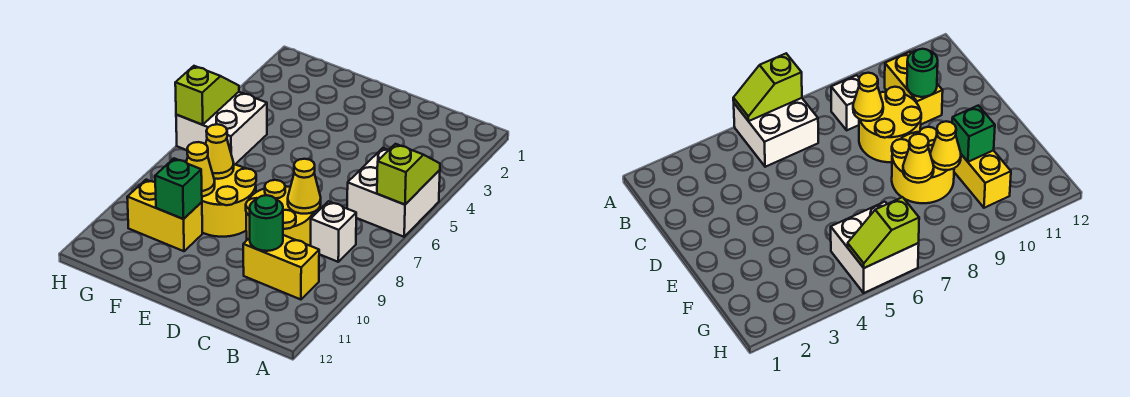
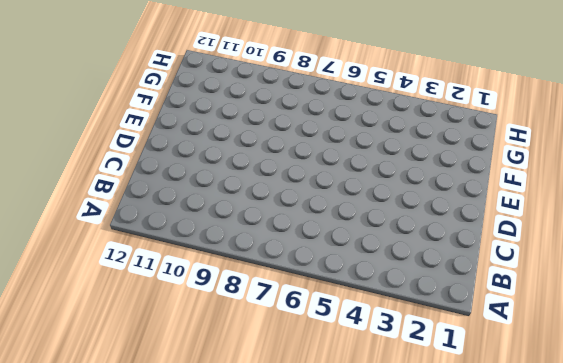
none -> white 2x2 brick [347,148,440,237]
none -> white 1x1 brick [311,201,356,262]
none -> yellow 1x2 brick [243,235,319,300]

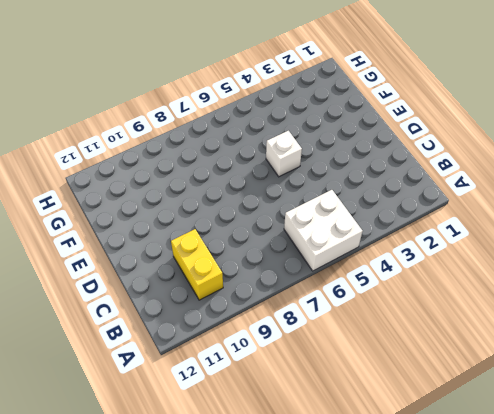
white 1x1 brick [266,131,302,177] -> white 1x1 brick moved to [311,201,356,262]
none -> yellow 2x2 round brick [246,180,314,246]
none -> yellow 2x2 round brick [202,164,256,237]
none -> yellow 1x2 brick [127,180,202,251]

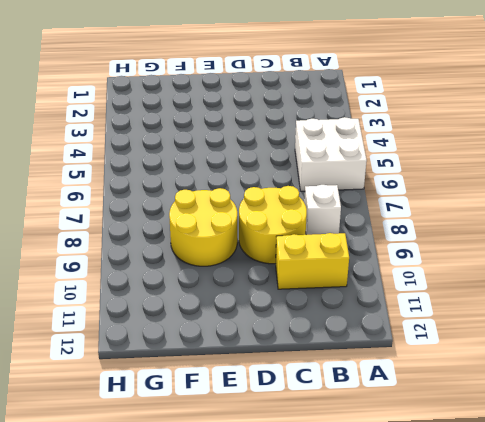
none -> yellow 1x2 brick [127,180,202,251]
none -> white 2x2 brick [176,92,267,164]
none -> lime 1x2 slope [377,144,440,205]

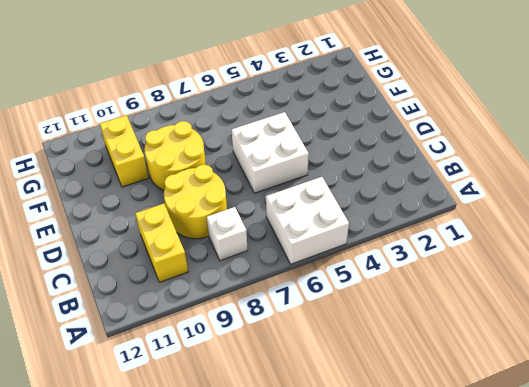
white 2x2 brick [232,112,309,193] -> white 2x2 brick moved to [176,92,267,164]
none -> lime 1x2 slope [377,144,440,205]
none -> yellow 1x1 cone [288,159,321,214]
none -> green 1x1 round brick [250,195,283,251]

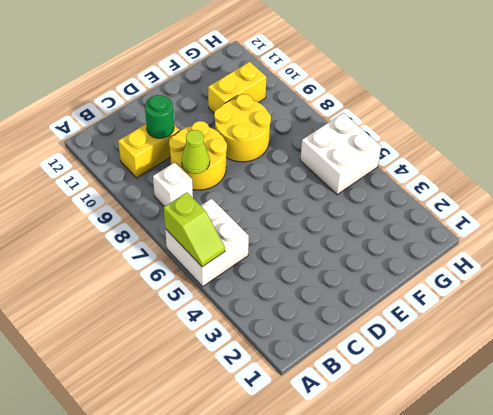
lime 1x1 cone [182,130,210,174] -> yellow 1x1 cone [288,159,321,214]
none -> yellow 1x1 cone [206,124,234,179]
none -> yellow 1x1 cone [186,142,215,196]
none -> green 1x1 brick [155,158,202,219]

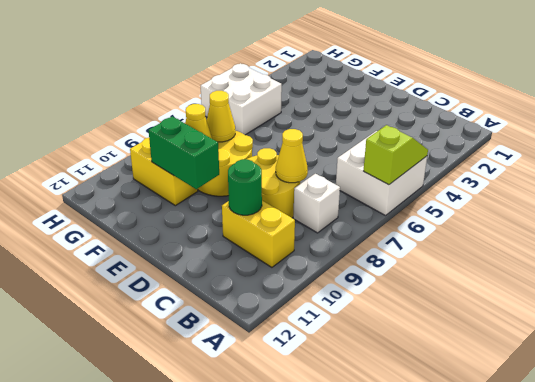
green 1x2 brick [149,116,219,189] -> green 1x1 brick [155,158,202,219]
none -> lime 1x2 slope [175,66,239,125]

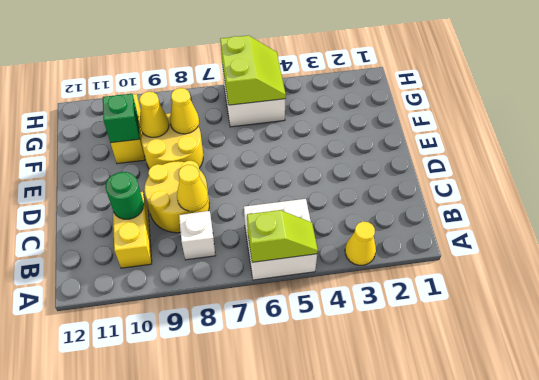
yellow 1x1 cone [345,222,376,265] -> none
lime 2x2 slope [220,35,286,105] -> lime 1x2 slope [175,66,239,125]

